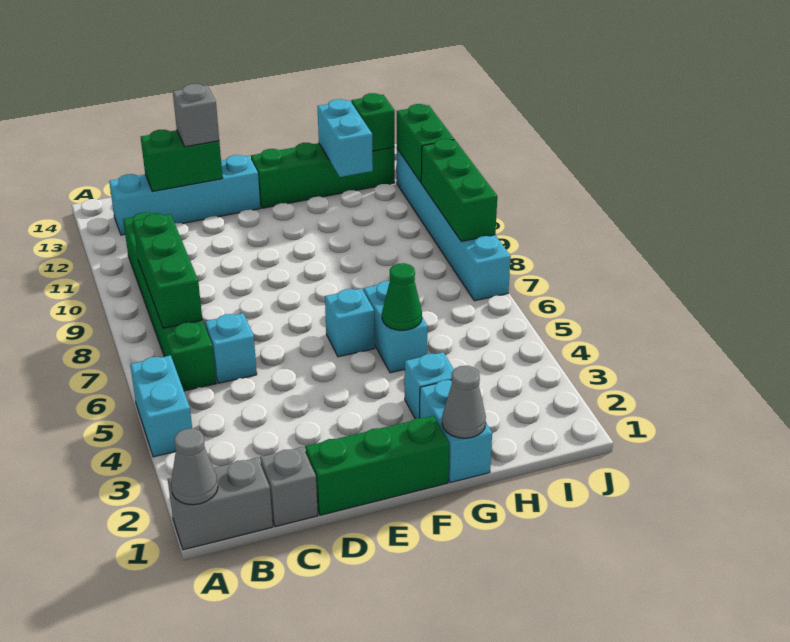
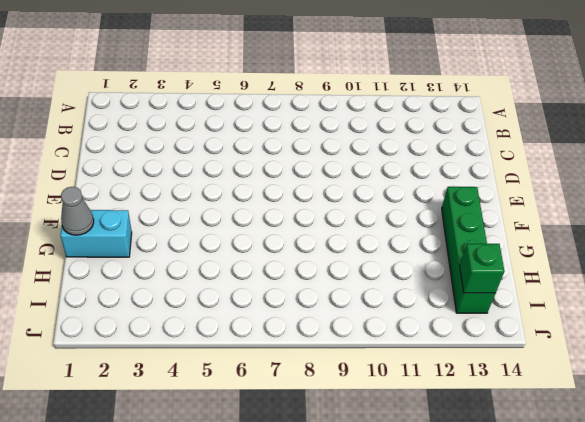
none -> grey 1x2 brick [168,458,273,550]
none -> cyan 1x2 brick [130,355,192,457]
none -> green 1x6 brick [123,212,216,391]

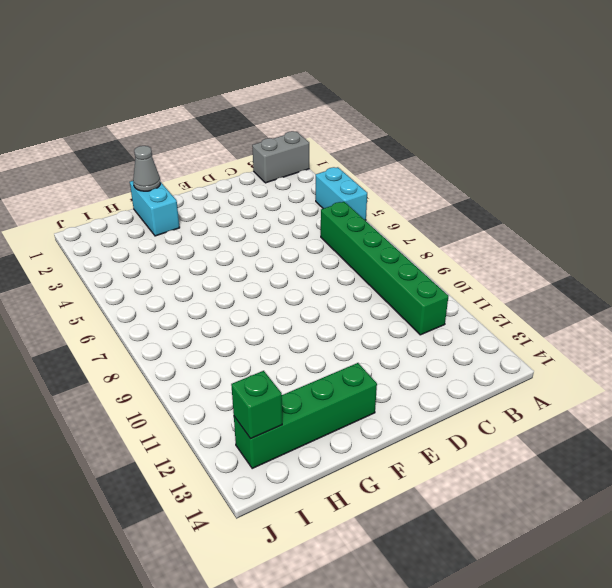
none -> cyan 1x4 brick [109,155,260,235]
none -> grey 1x1 brick [260,447,318,527]
none -> cyan 1x1 brick [205,313,257,383]

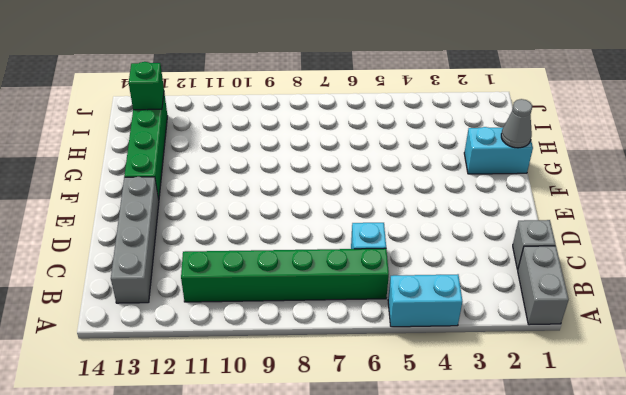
grey 1x4 brick [111,177,159,303] -> cyan 1x4 brick [109,155,260,235]
none -> green 1x3 brick [305,416,449,515]
none -> cyan 1x1 brick [325,288,375,357]
none -> cyan 1x1 brick [405,352,454,419]

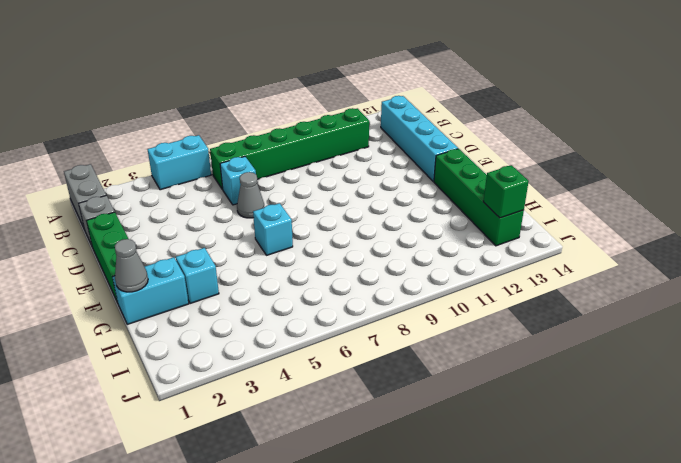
grey 1x1 cone [237,172,264,218] -> grey 1x1 cone moved to [171,429,218,505]
none -> cyan 1x2 brick [364,281,428,373]
none -> cyan 1x6 brick [397,149,511,301]
none -> green 1x3 brick [133,214,202,328]

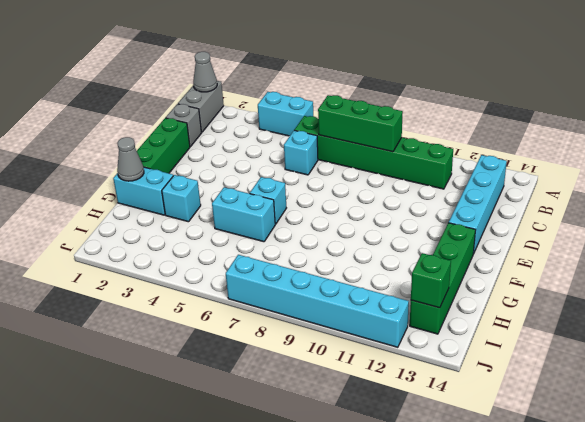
none -> green 1x2 brick [141,130,223,191]
none -> green 1x1 cone [382,263,422,330]
none -> cyan 1x2 brick [317,99,373,177]

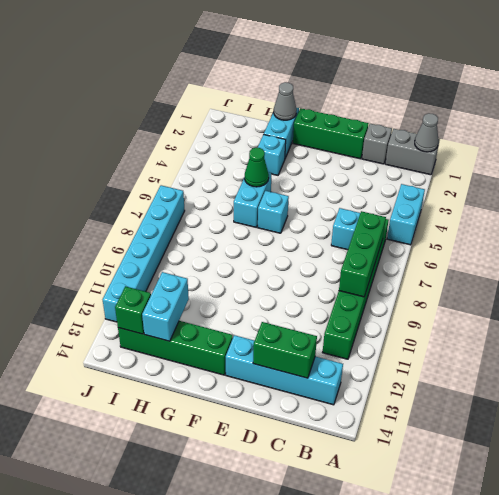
none -> green 1x3 brick [421,139,497,241]
none -> green 1x2 brick [397,104,454,182]
none -> grey 1x1 brick [173,84,219,147]

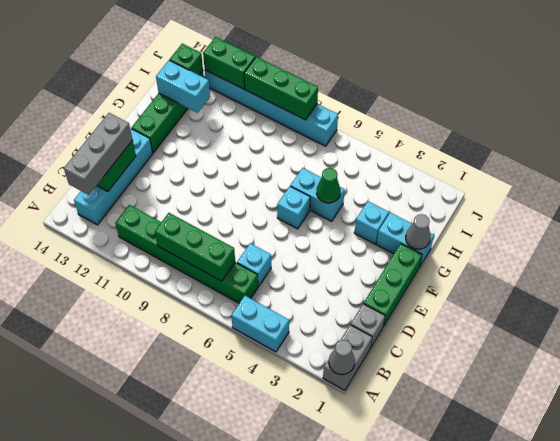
grey 1x3 brick [64,113,132,195] -> grey 1x1 brick [173,84,219,147]

